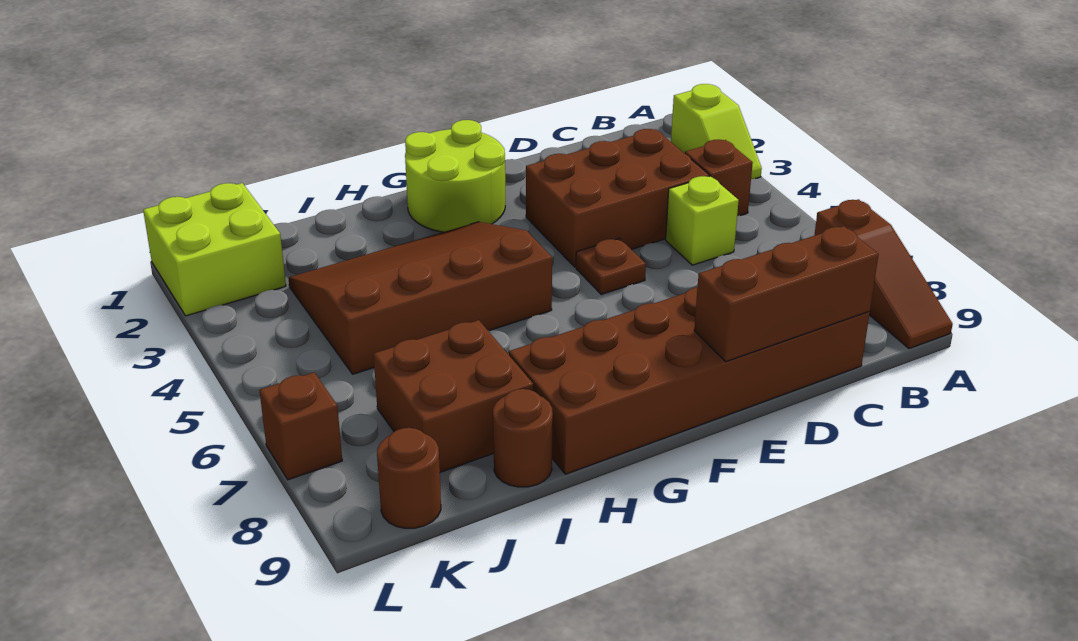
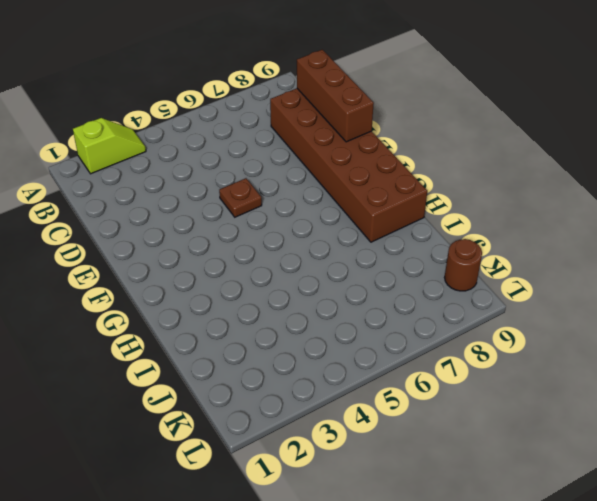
none -> brown 1x3 slope [814,199,953,349]
none -> brown 1x1 brick [685,140,753,216]
none -> brown 2x3 brick [526,129,709,267]

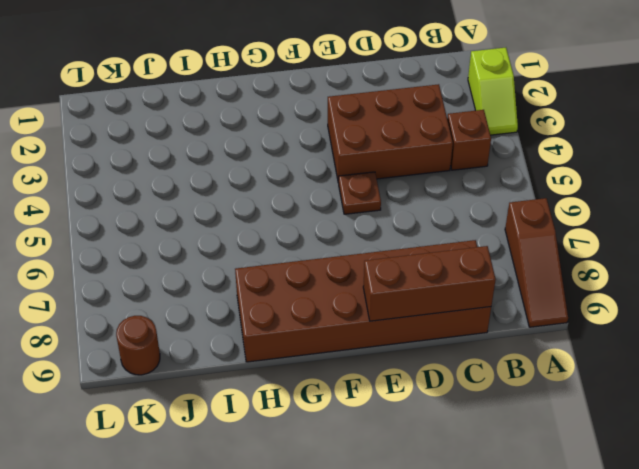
none -> lime 1x1 brick [666,176,739,265]
none -> lime 2x2 round brick [405,120,505,232]
none -> brown 3x4 slope [288,222,552,374]

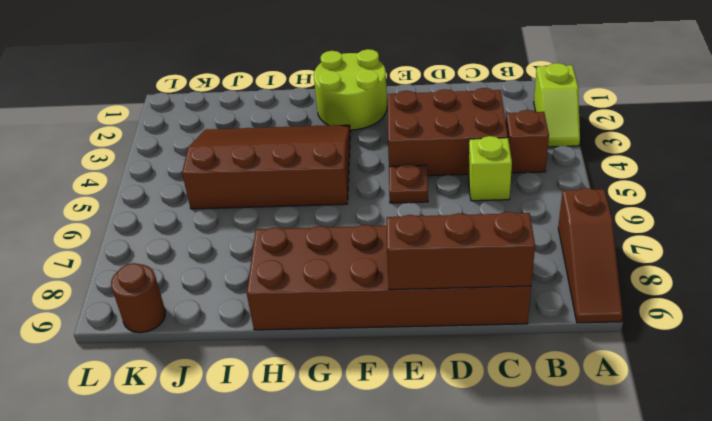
none -> brown 2x2 brick [374,320,533,472]
none -> brown 1x1 round brick [493,389,553,487]
none -> lime 2x2 brick [143,183,286,316]

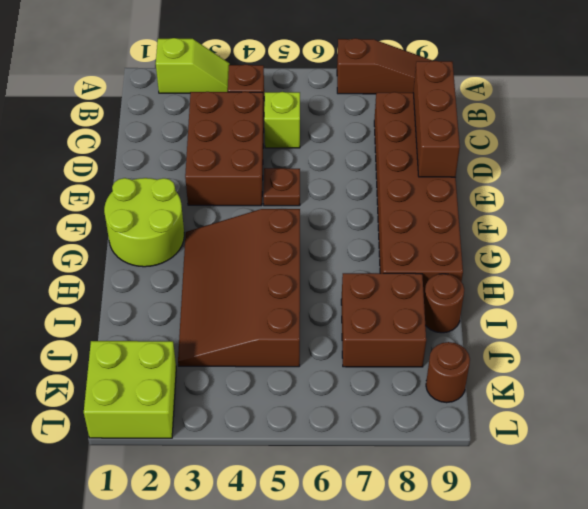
none -> brown 1x1 brick [259,372,342,480]

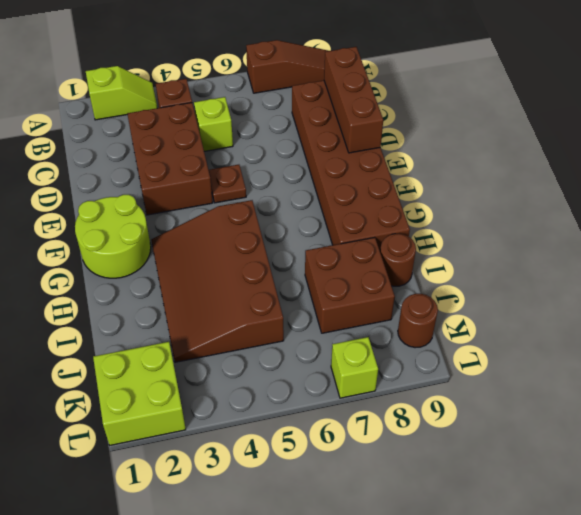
lime 1x1 brick [331,337,378,398] -> brown 1x1 brick [259,372,342,480]

